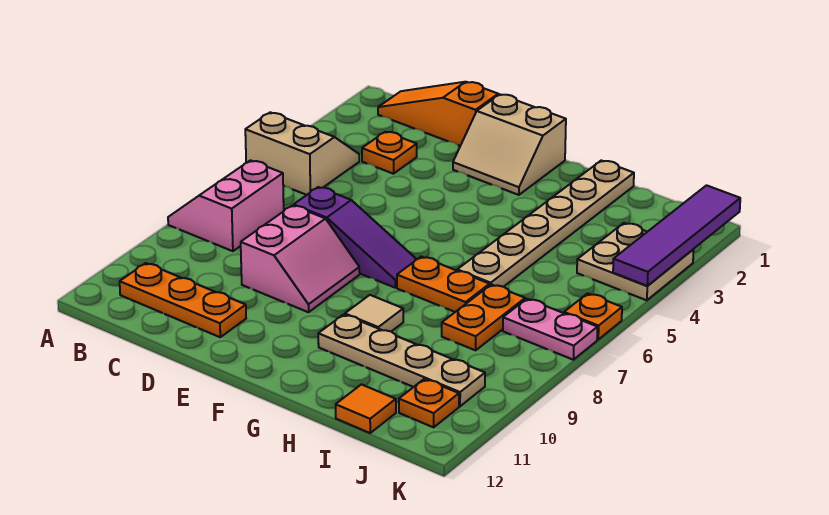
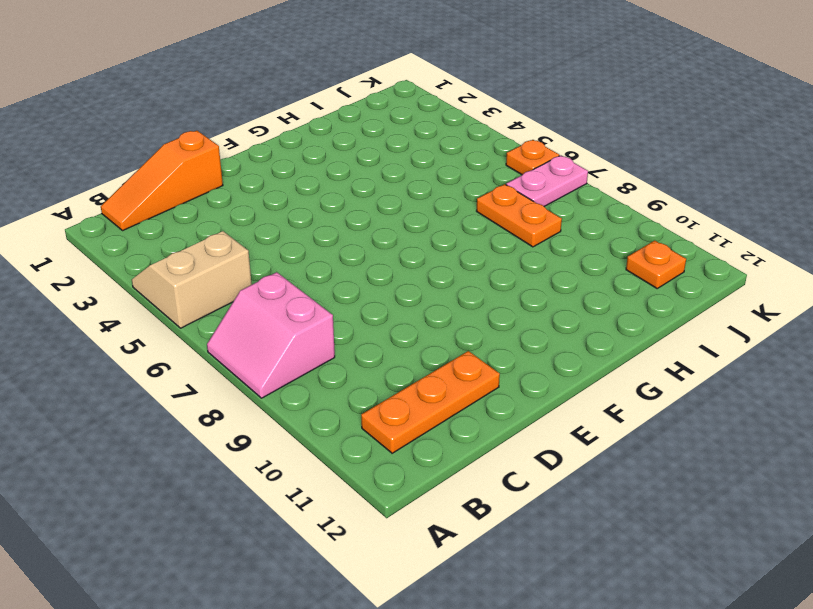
none -> orange 1x1 plate [362,132,417,174]
none -> purple 1x3 slope [294,187,417,288]
none -> pink 2x2 slope [241,205,360,312]

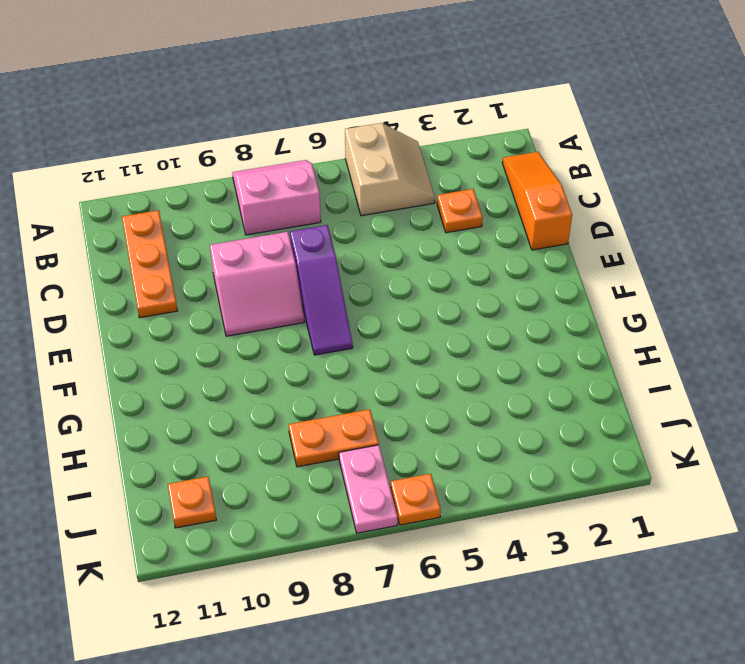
none -> tan 2x2 slope [453,94,566,195]
none -> orange 1x2 plate [397,257,490,312]
none -> tan 1x1 tile [345,295,403,332]

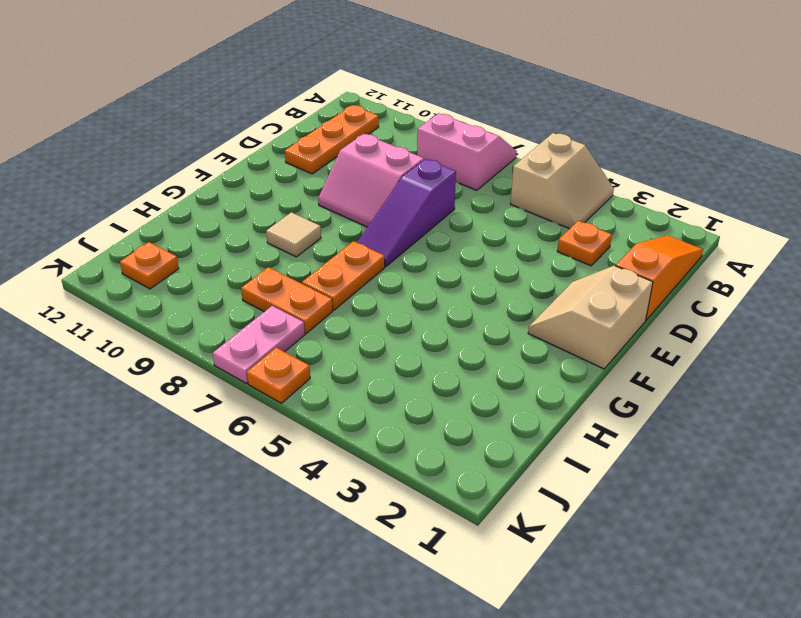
none -> tan 1x4 plate [318,314,485,406]
none -> tan 1x6 plate [457,160,634,287]
none -> orange 1x1 tile [336,385,396,433]

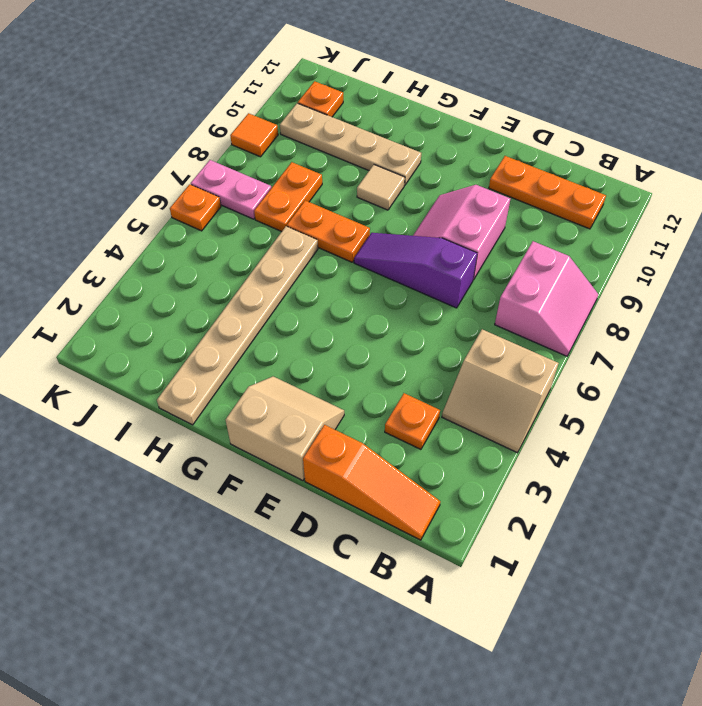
orange 1x1 tile [230,113,278,157] -> orange 1x1 tile moved to [336,385,396,433]
none -> tan 2x2 plate [577,223,694,300]
none -> purple 1x4 tile [613,185,740,286]

